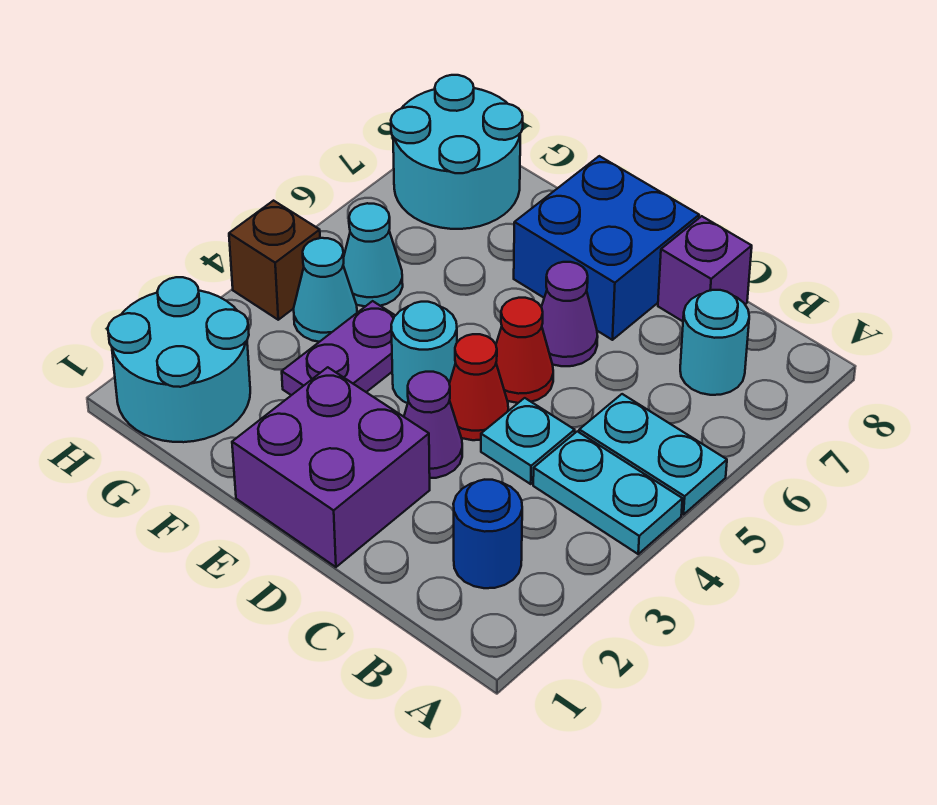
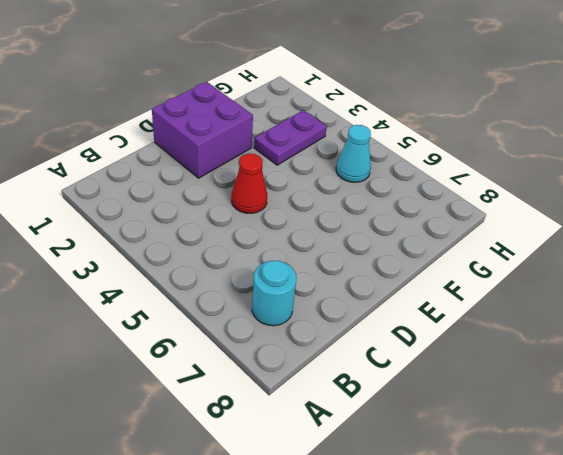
purple 1x2 plate [254,110,327,165] -> purple 1x2 plate turned to [282,301,395,395]
none -> cyan 1x2 plate [533,431,682,554]
none -> cyan 1x2 plate [579,394,727,515]
none -> blue 1x1 round brick [453,480,522,588]

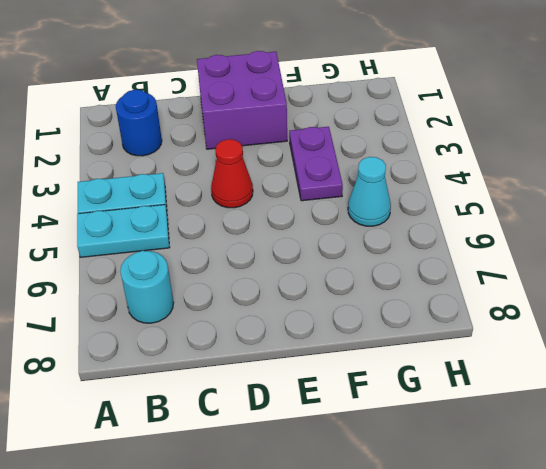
none -> cyan 1x1 plate [481,398,575,484]
none -> purple 1x1 brick [658,216,752,321]
none -> purple 1x1 cone [404,372,462,478]

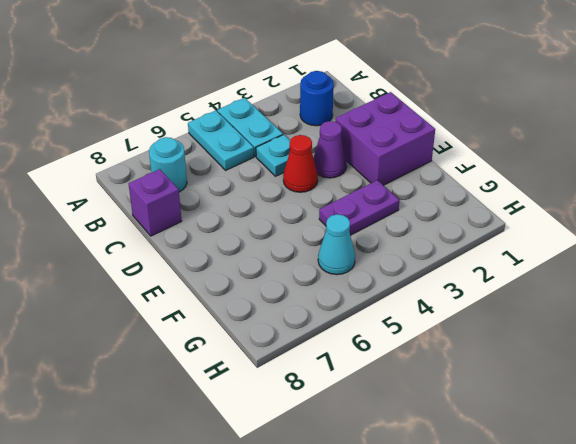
none -> red 1x1 cone [496,298,553,403]
none -> purple 1x1 cone [542,262,598,366]
none -> blue 2x2 brick [514,156,699,340]

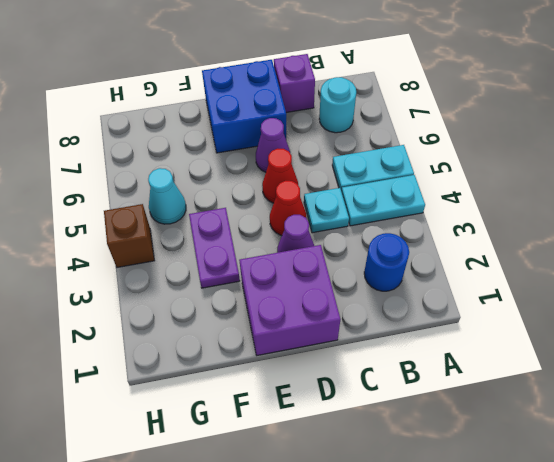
none -> cyan 1x1 round brick [391,302,457,403]
none -> cyan 2x2 round brick [108,277,250,442]
none -> cyan 1x1 cone [294,238,357,342]

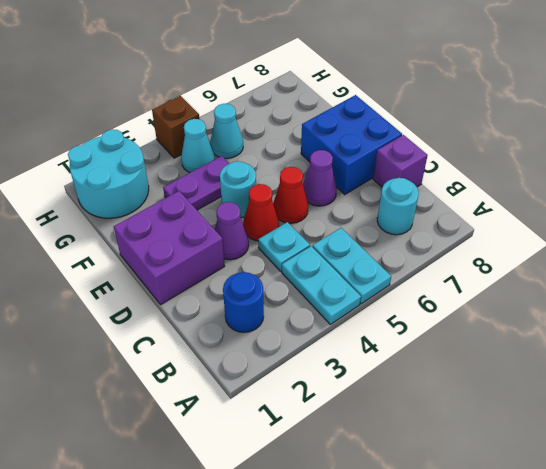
none -> cyan 2x2 round brick [391,75,523,229]

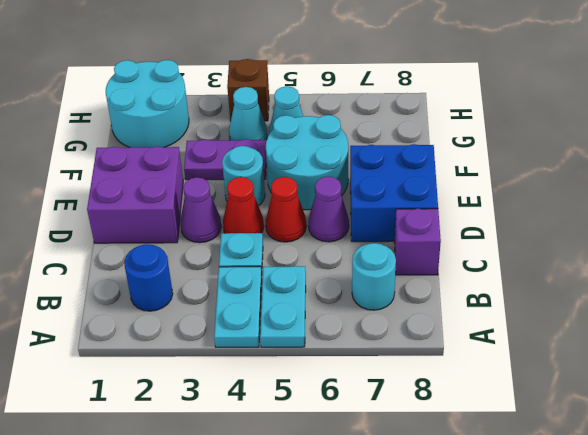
cyan 2x2 round brick [266,115,348,210] -> cyan 2x2 round brick moved to [391,75,523,229]

